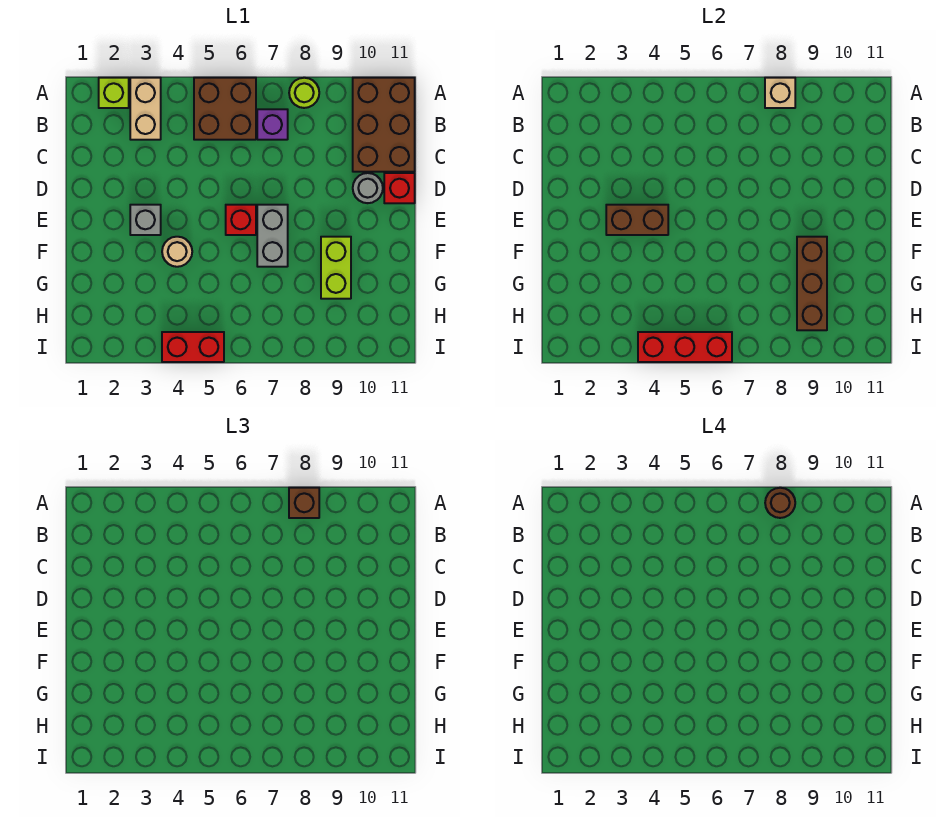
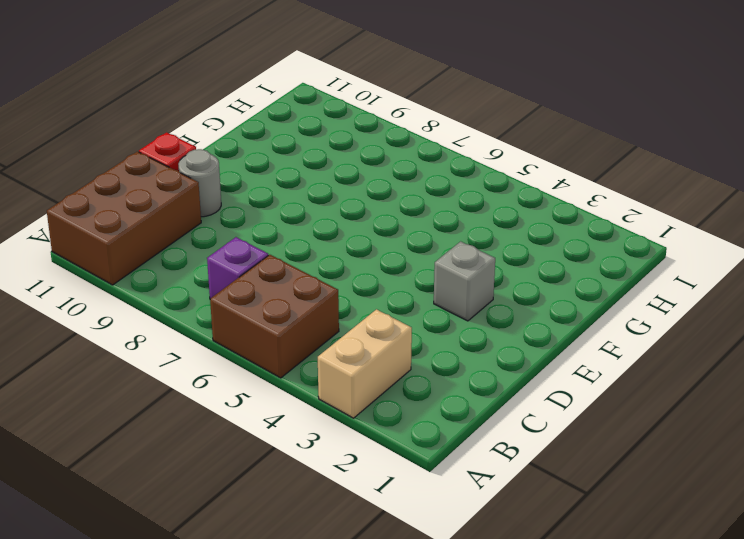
none -> lime 1x1 brick [99,78,129,108]
none -> lime 1x1 round brick [289,78,319,108]
none -> red 1x1 brick [226,205,256,235]

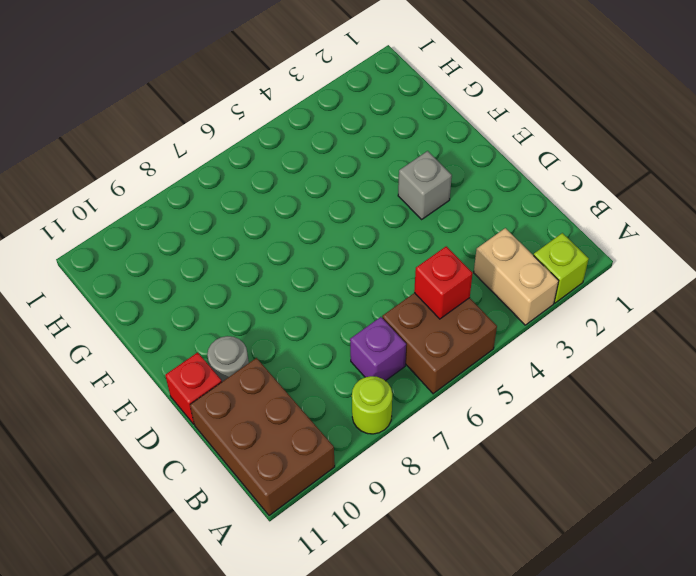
red 1x1 brick [414,246,473,319] -> red 1x1 brick moved to [226,205,256,235]
none -> grey 1x2 brick [257,205,288,267]
none -> tan 1x1 round brick [162,237,192,267]
none -> lime 1x2 brick [321,237,351,299]

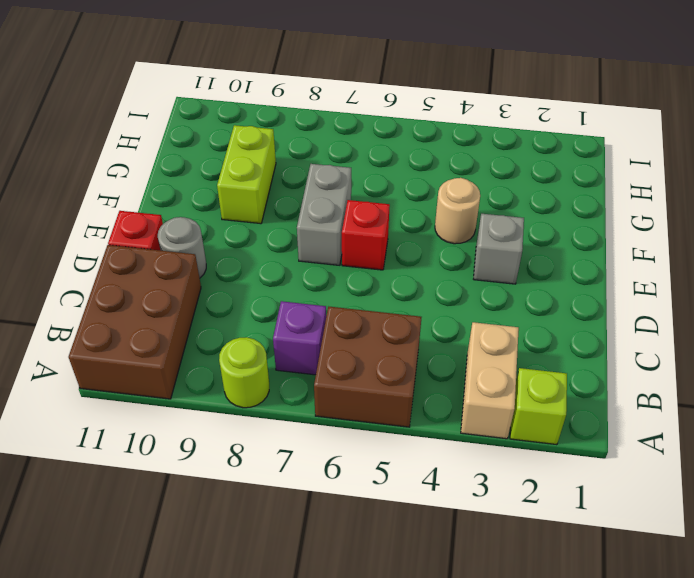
none -> red 1x2 brick [162,332,224,362]
none -> tan 1x1 brick [765,78,795,108]
none -> brown 1x2 brick [606,205,668,235]

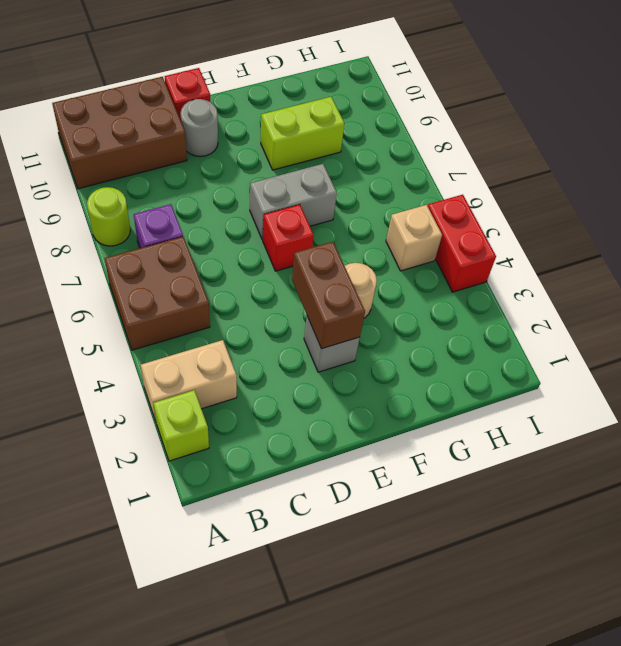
tan 1x1 brick [386,205,442,271] -> tan 1x1 brick moved to [765,78,795,108]
none -> brown 1x3 brick [797,237,827,330]
none -> red 1x3 brick [638,332,732,362]
none -> brown 1x1 brick [289,488,319,518]

